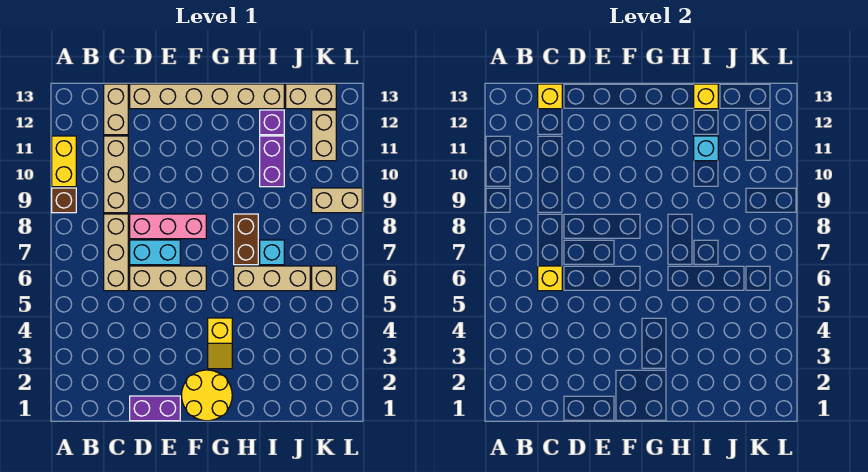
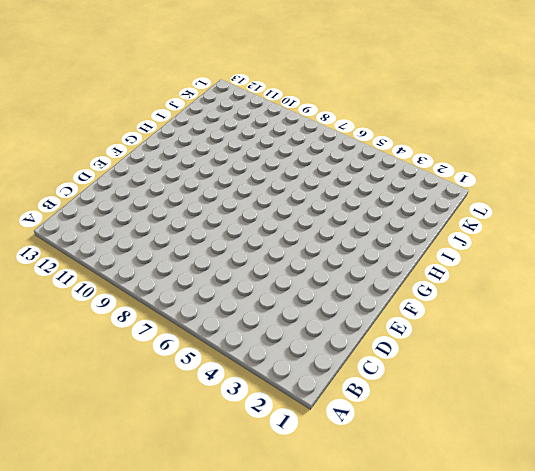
none -> brown 1x1 brick [52,188,76,213]
none -> yellow 1x2 brick [52,136,76,187]
none -> tan 1x3 brick [104,214,128,291]

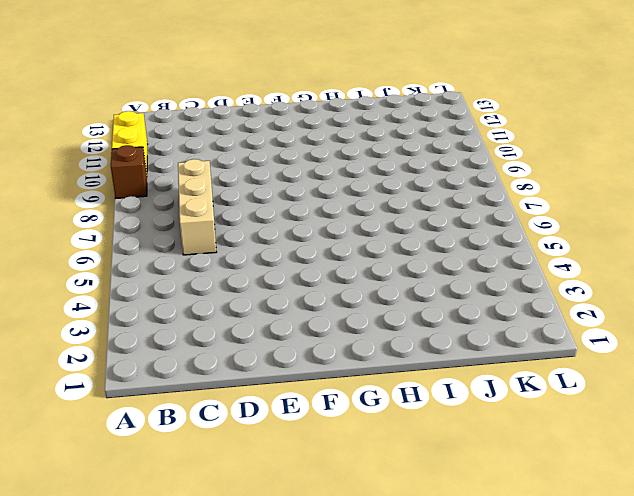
none -> tan 1x3 brick [104,136,128,213]
none -> tan 1x2 brick [104,84,128,135]
none -> purple 1x2 brick [130,396,180,421]

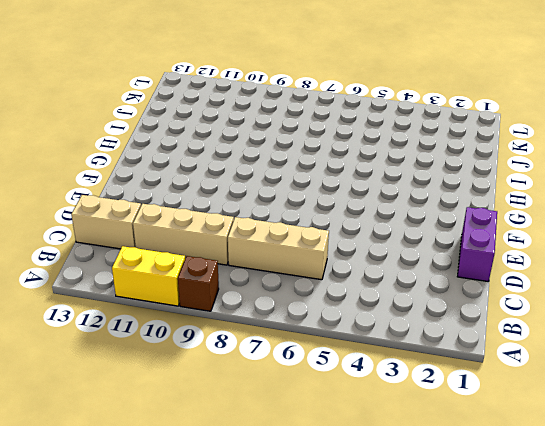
none -> tan 1x3 brick [130,266,206,291]
none -> cyan 1x2 brick [130,240,180,265]
none -> pink 1x3 brick [130,214,206,239]

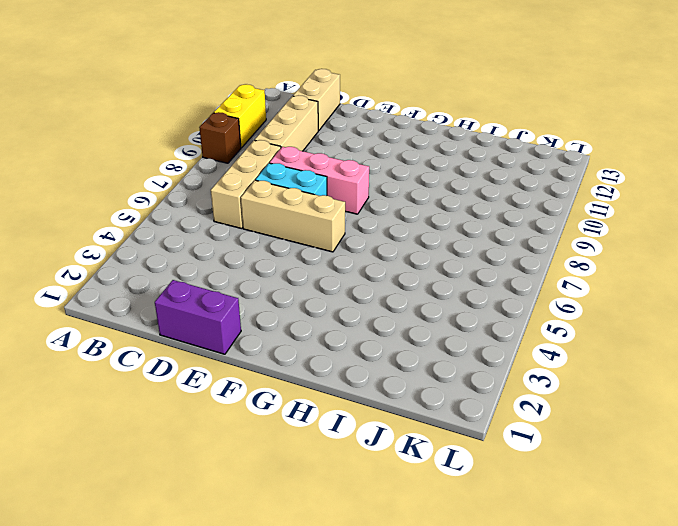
none -> tan 1x6 brick [130,84,284,109]
none -> yellow 2x2 round brick [182,370,232,421]
none -> yellow 1x2 slope [208,318,232,369]

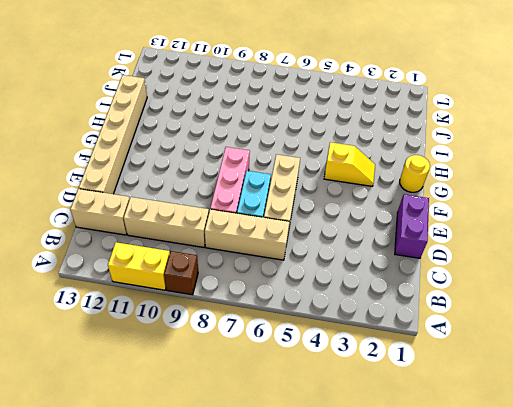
yellow 1x1 round brick [400,155,430,192] -> yellow 2x2 round brick [182,370,232,421]
none -> tan 1x3 brick [234,266,310,291]
none -> brown 1x2 brick [234,214,258,265]
none -> cyan 1x1 brick [260,240,284,265]

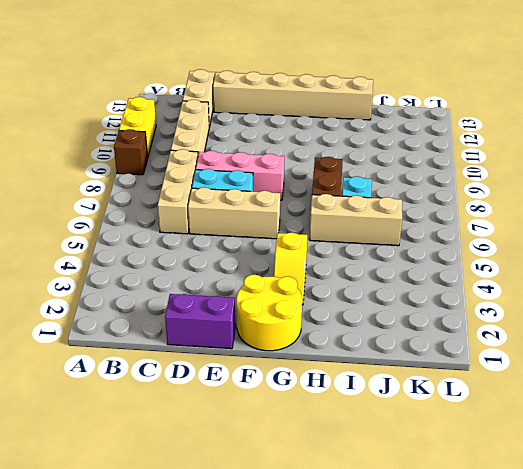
none -> purple 1x2 brick [260,136,284,187]
none -> purple 1x1 brick [260,110,284,135]
none -> tan 1x2 brick [286,84,336,109]

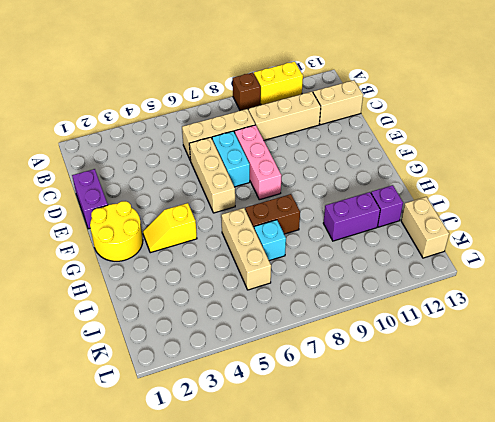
none -> tan 1x6 brick [130,84,284,109]
none -> tan 1x1 brick [312,266,336,291]
none -> tan 1x2 brick [312,188,362,213]

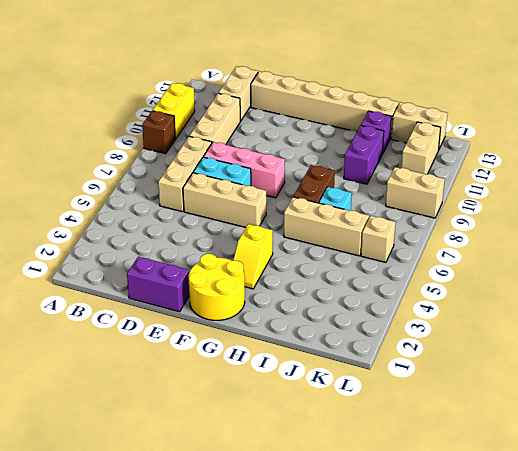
none -> yellow 1x1 brick [538,266,562,291]
none -> yellow 1x1 brick [538,84,562,109]
none -> cyan 1x1 brick [694,136,718,161]

